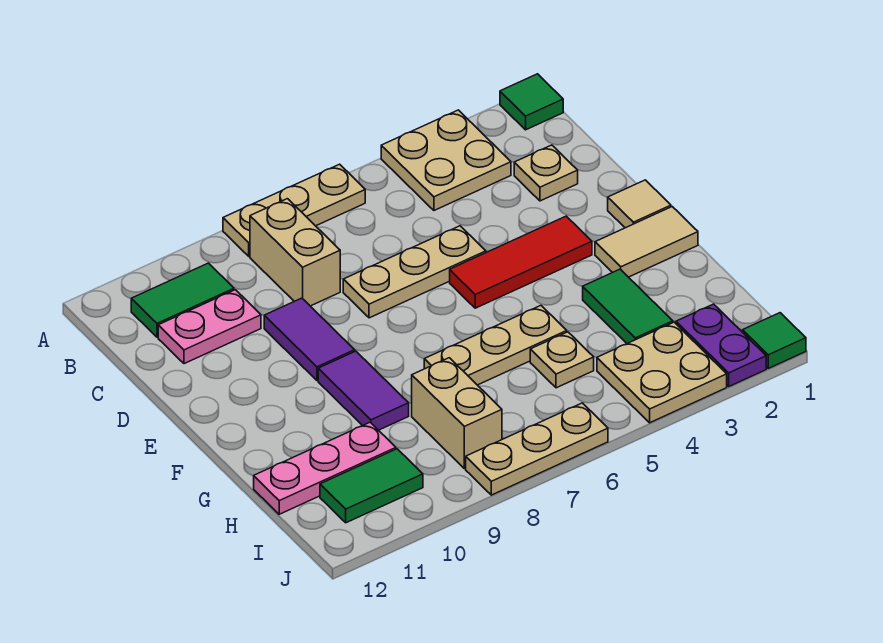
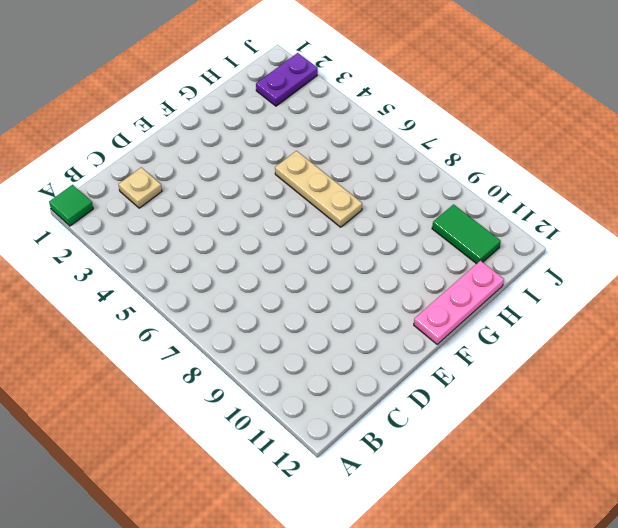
pink 1x3 plate [414,261,504,344] -> pink 1x3 plate turned to [254,422,396,514]
none -> tan 2x2 plate [381,110,511,210]
none -> tan 1x3 plate [223,164,365,256]
none -> tan 1x2 brick [250,199,340,306]

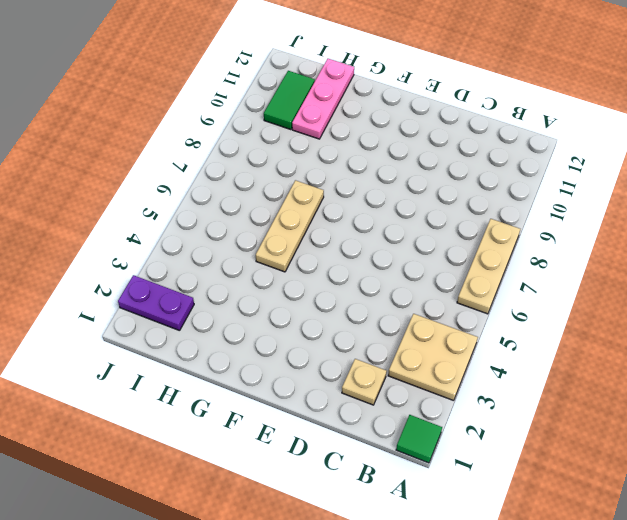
none -> tan 1x2 brick [250,199,340,306]
none -> green 1x2 tile [131,263,234,337]
none -> pink 1x2 plate [158,290,261,364]

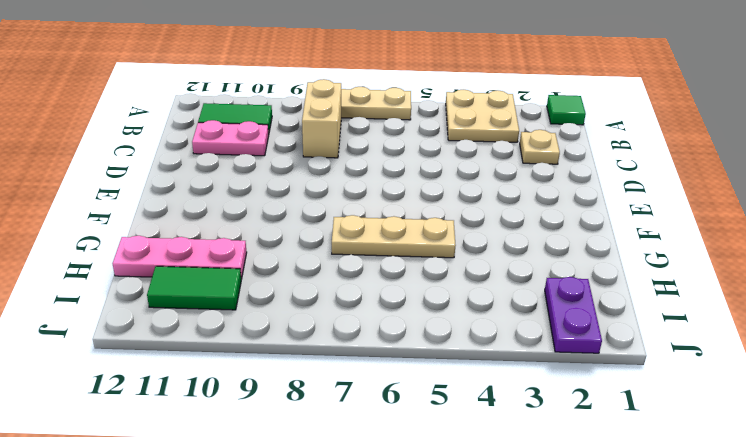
none -> tan 1x3 plate [343,226,486,318]
none -> purple 1x2 tile [264,298,355,381]
none -> tan 1x1 tile [608,180,671,228]

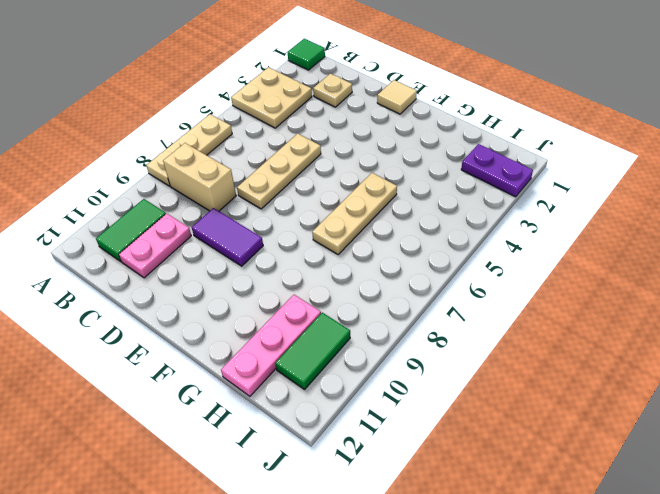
none -> red 1x3 tile [450,216,592,308]
none -> tan 1x2 tile [595,207,698,277]
none -> purple 1x2 tile [318,351,409,430]

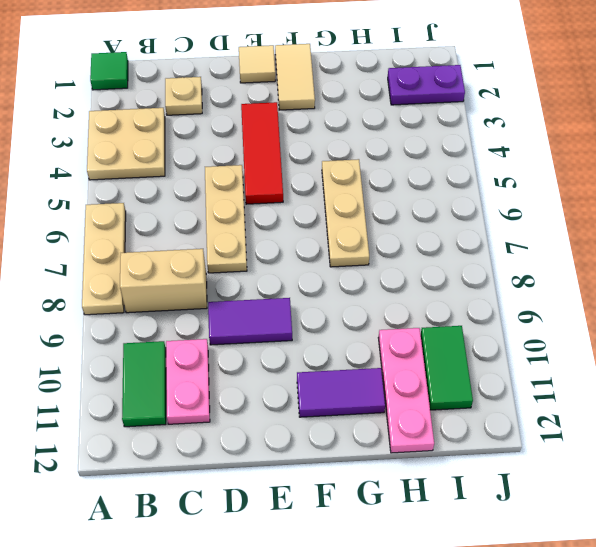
purple 1x2 tile [297,368,385,417] -> purple 1x2 tile moved to [318,351,409,430]
none -> green 1x2 tile [583,269,673,343]
none -> tan 1x1 plate [530,332,594,388]
none -> tan 1x2 brick [412,358,502,469]

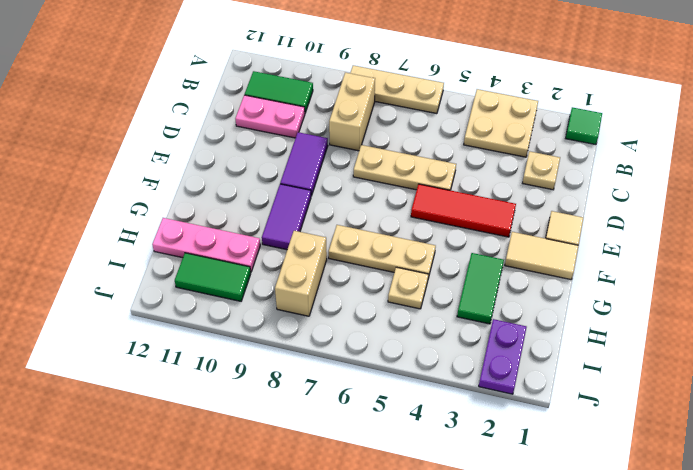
none -> tan 2x2 plate [597,322,727,423]
none -> green 1x1 tile [743,313,806,368]
none -> tan 1x3 plate [466,403,608,495]

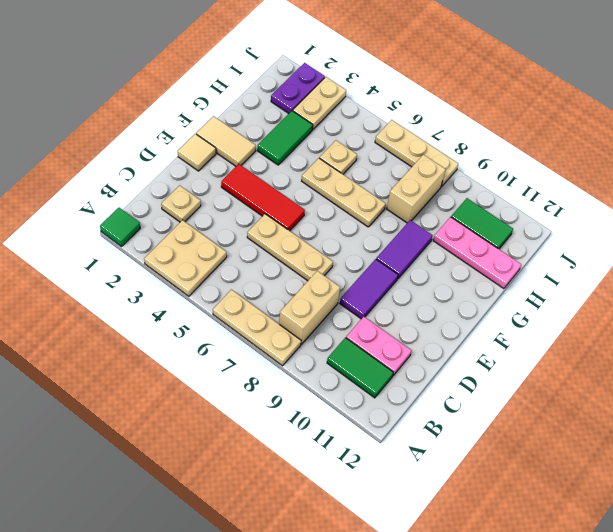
tan 1x2 plate [293,77,346,130] -> tan 2x2 plate [597,322,727,423]
none -> green 1x1 tile [743,313,806,368]

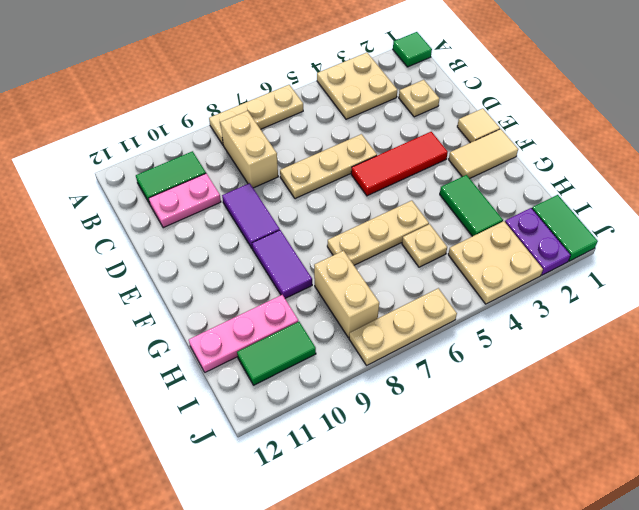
green 1x2 tile [532,195,598,261] -> green 1x1 tile [743,313,806,368]

